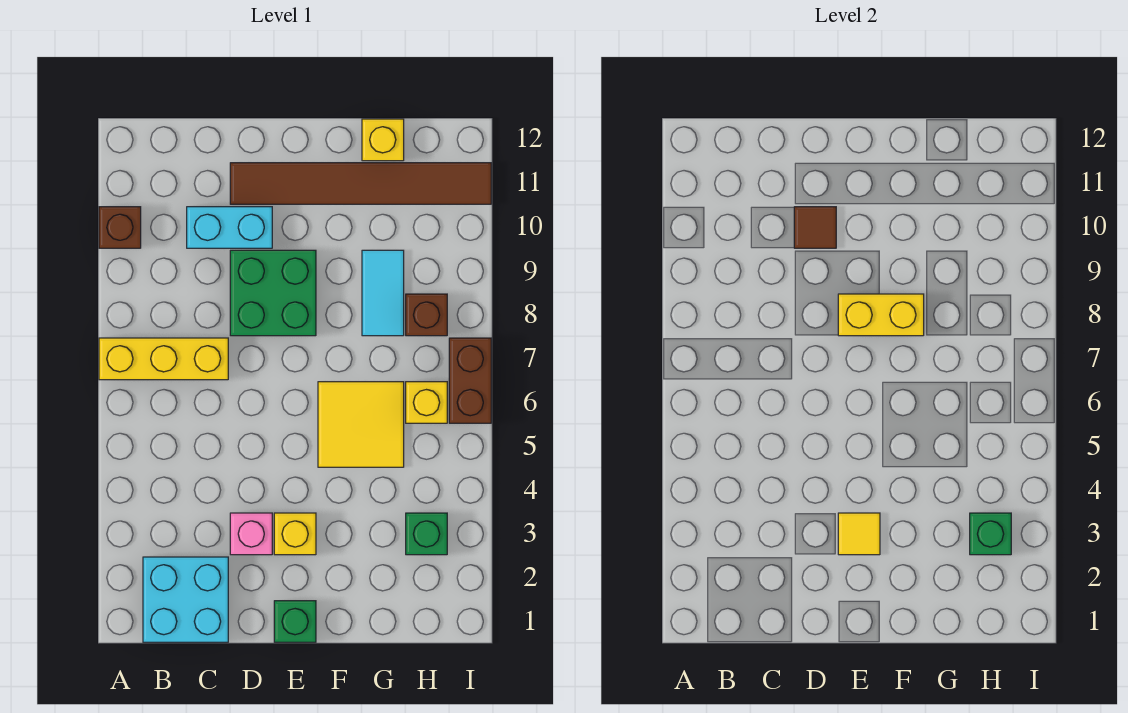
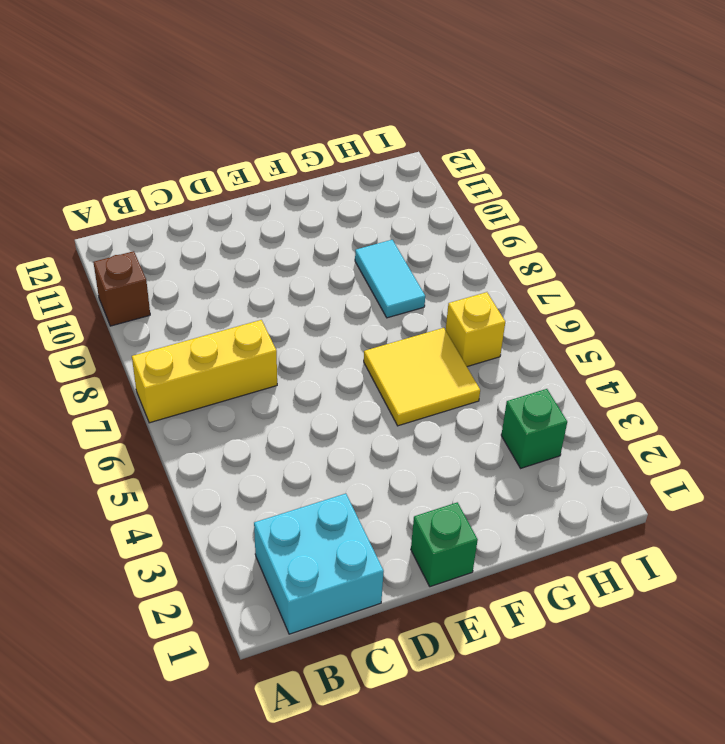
none -> cyan 1x2 brick [187,207,272,248]
none -> pink 1x1 brick [230,513,272,555]
none -> green 2x2 brick [230,250,316,336]

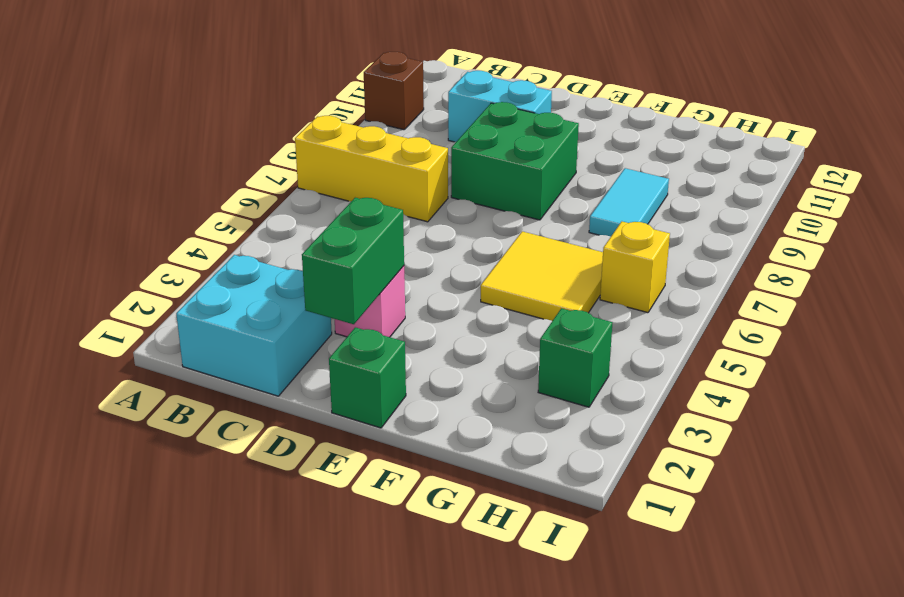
green 1x2 brick [302,198,404,324] -> none
none -> brown 1x6 tile [230,163,491,204]
none -> yellow 1x1 brick [274,513,316,555]
none -> yellow 1x1 brick [362,119,404,161]

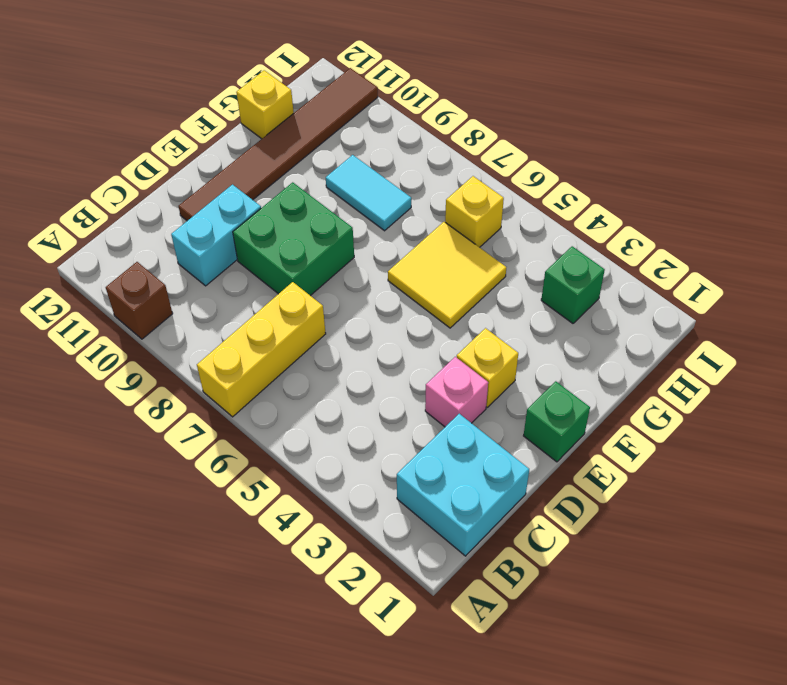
none -> brown 1x1 brick [406,294,447,336]
none -> brown 1x2 brick [449,338,491,423]
none -> brown 1x1 tile [794,207,836,248]

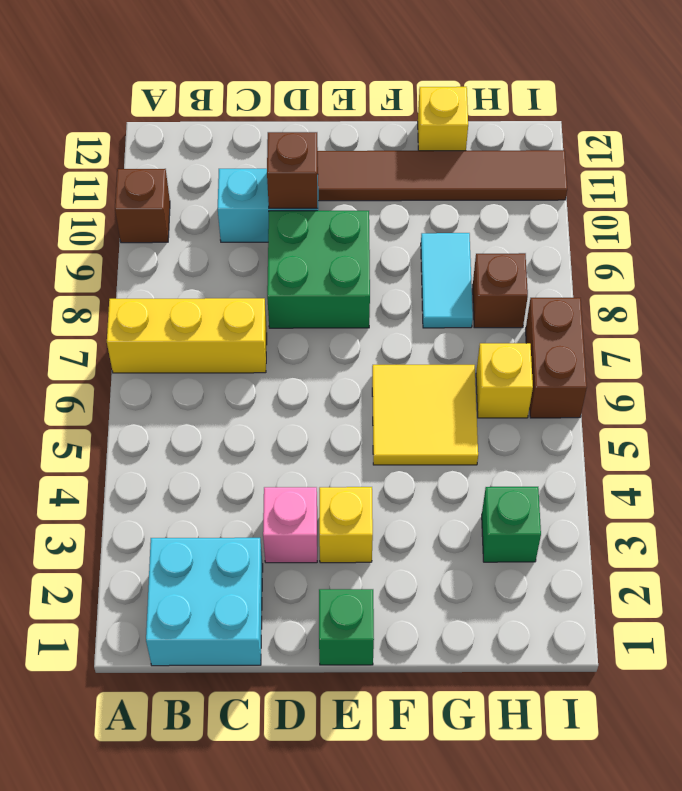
brown 1x1 brick [267,132,318,208] -> brown 1x1 tile [794,207,836,248]
none -> yellow 1x1 tile [838,513,880,555]
none -> yellow 1x2 brick [838,294,924,336]
none -> green 1x1 brick [970,513,1011,555]

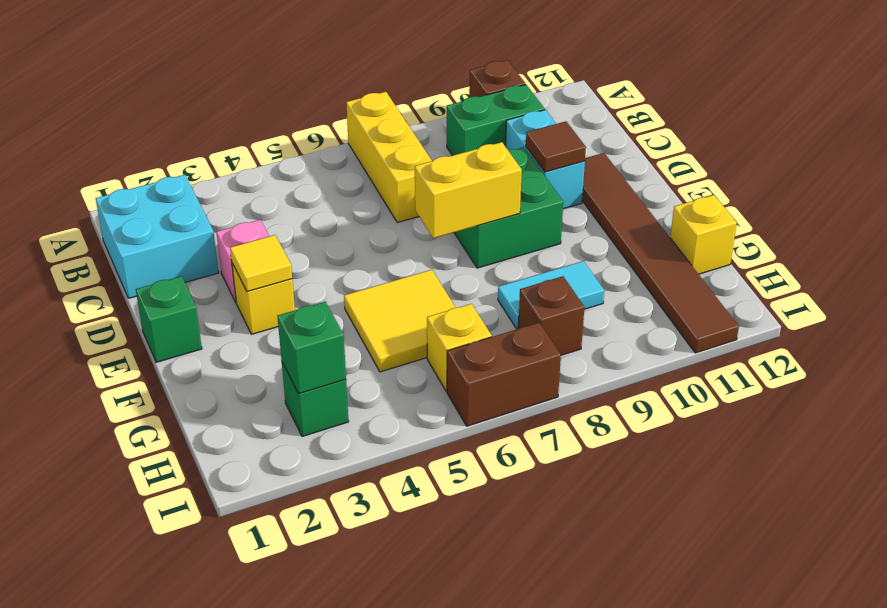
green 1x2 brick [447,85,545,156] -> none
yellow 1x2 brick [415,142,522,238] -> yellow 1x2 brick turned to [838,294,924,336]

